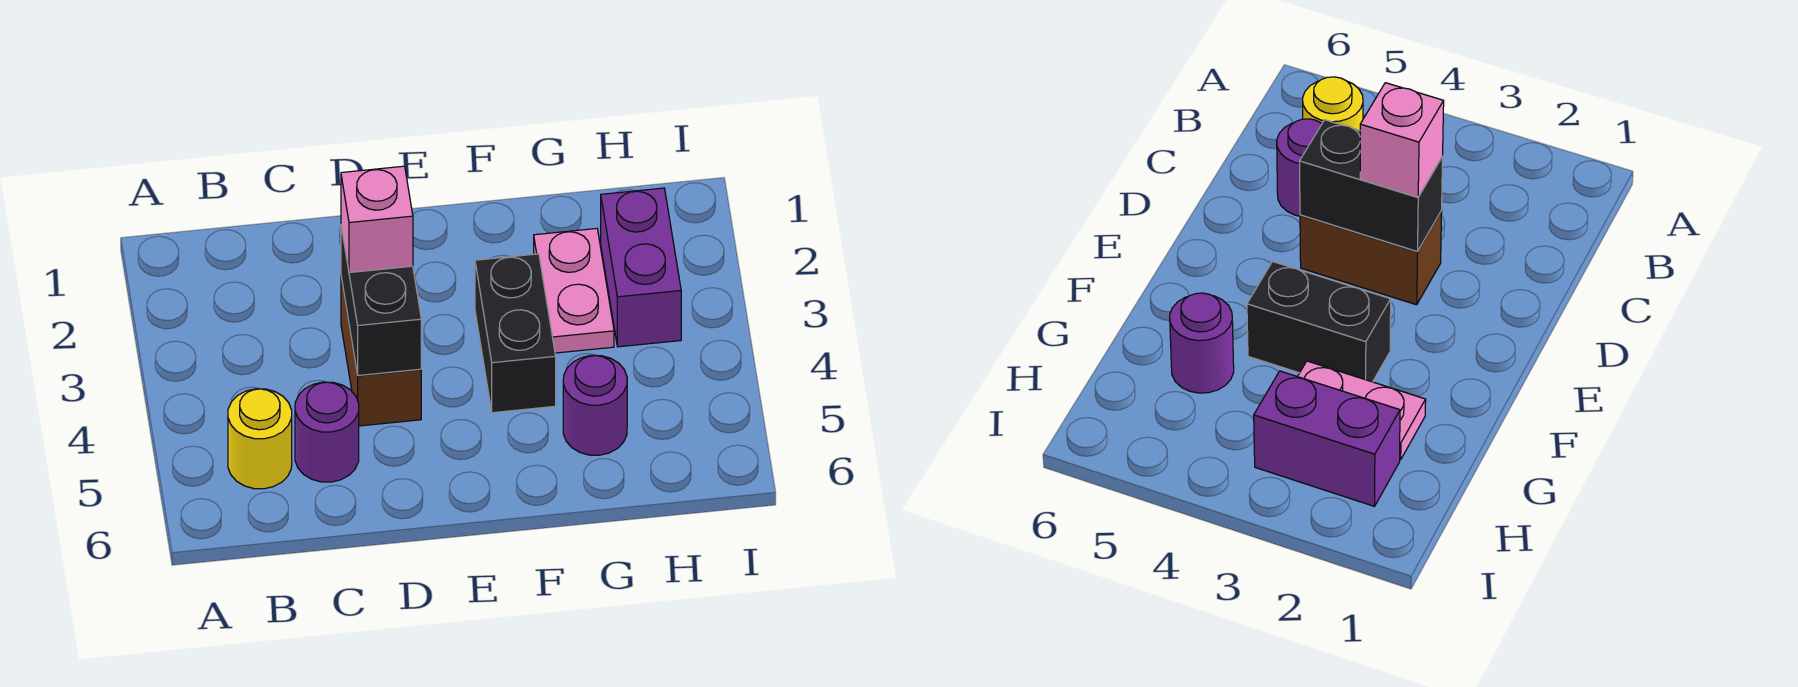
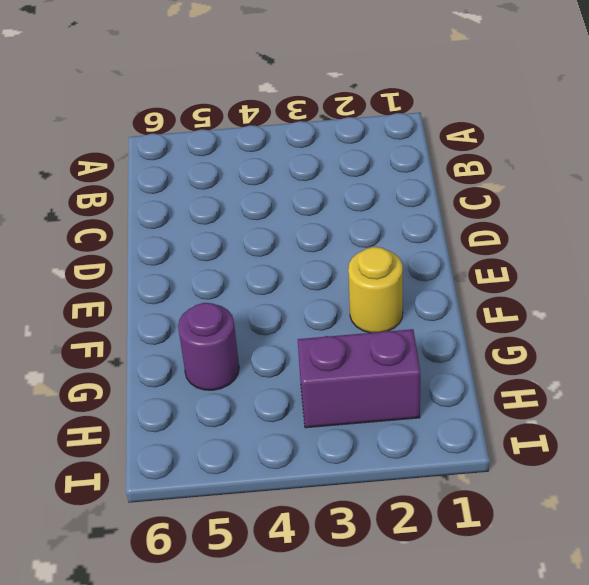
yellow 1x1 round brick [348,247,403,333] -> yellow 1x1 round brick moved to [228,389,292,489]
none -> purple 1x1 round brick [295,382,359,482]
none -> brown 1x2 brick [341,277,421,426]

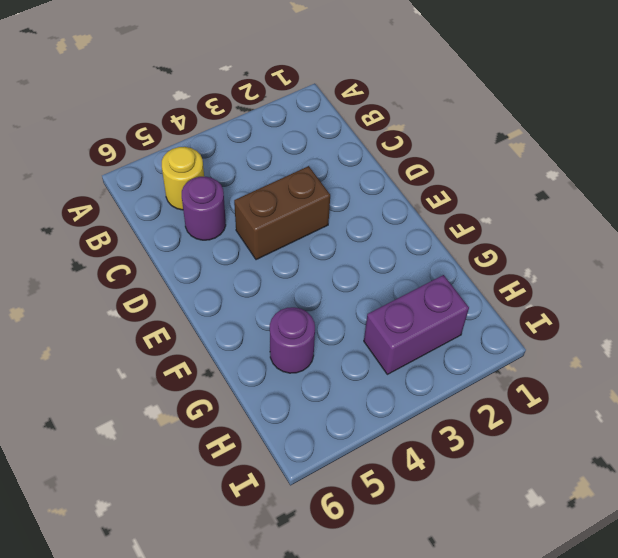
none -> black 1x2 brick [475,254,556,413]
none -> pink 1x2 plate [534,228,614,353]

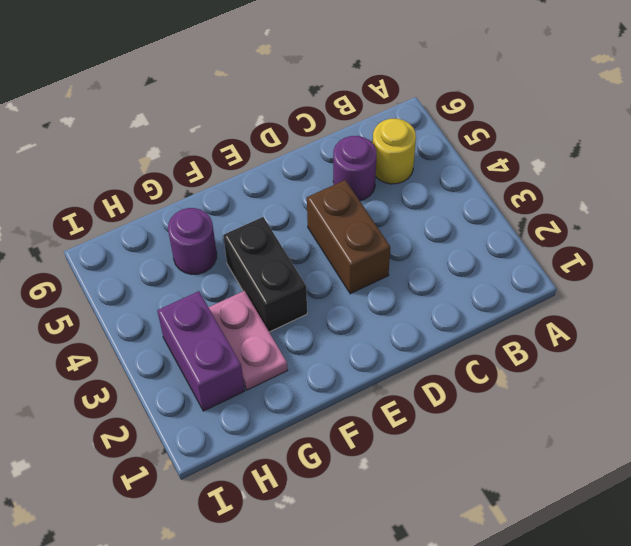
none -> black 1x2 brick [341,227,421,376]
none -> pink 1x1 brick [341,166,413,273]

